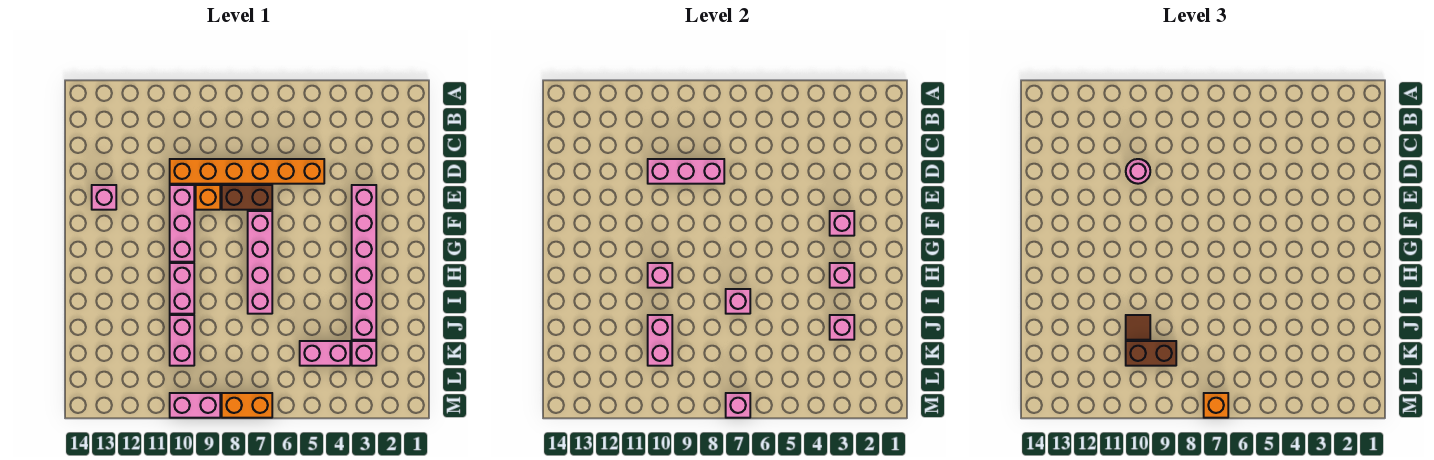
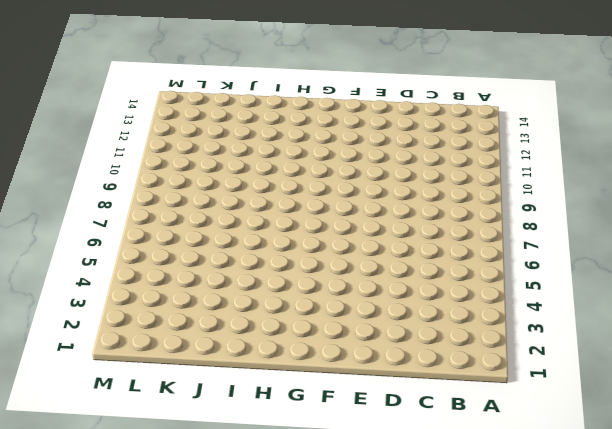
none -> orange 1x6 brick [170,159,324,184]
none -> pink 1x6 brick [352,185,376,340]
none -> brown 1x2 brick [222,185,272,210]

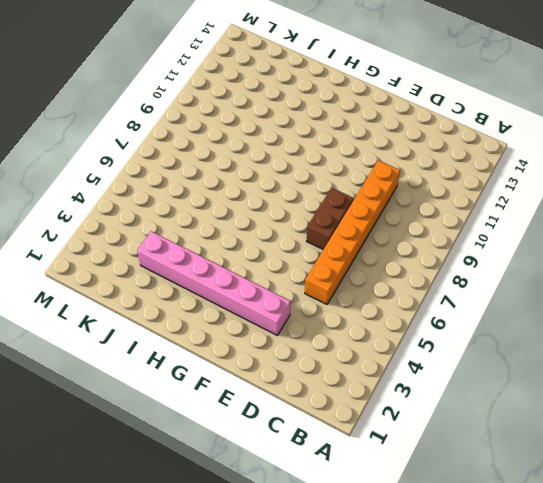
none -> orange 1x1 brick [196,185,220,210]
none -> pink 1x3 brick [170,185,194,262]
none -> pink 1x1 brick [92,185,116,210]

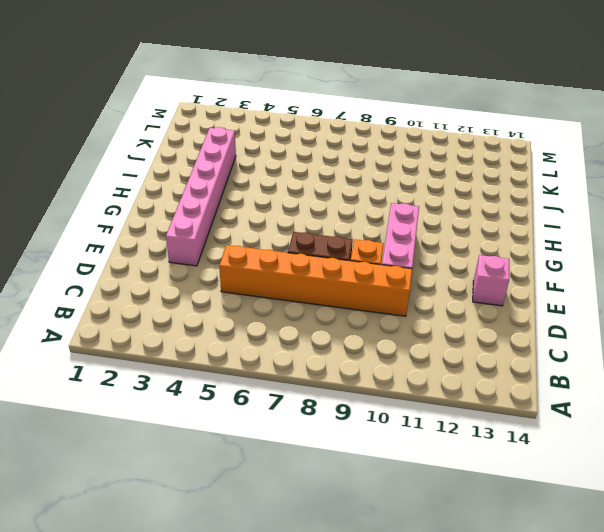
none -> pink 1x4 brick [248,211,272,314]
none -> pink 1x2 brick [170,263,194,314]
none -> pink 1x2 brick [170,315,194,366]

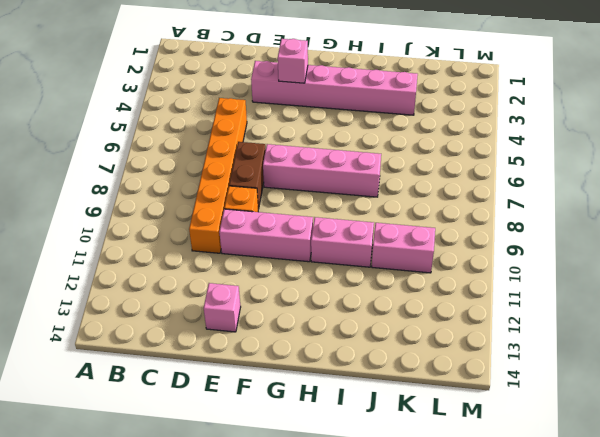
none -> pink 1x1 brick [352,341,376,366]
none -> pink 1x2 brick [300,341,350,366]
none -> orange 1x2 brick [222,393,272,418]

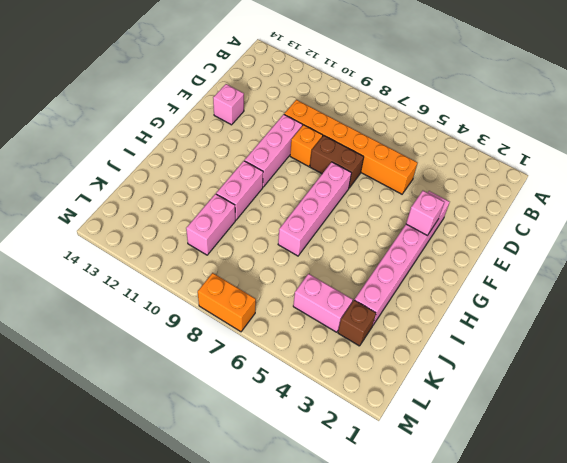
brown 1x1 brick [338,300,376,346] -> pink 1x1 brick [352,341,376,366]
none -> pink 1x2 brick [170,393,220,418]
none -> pink 1x3 brick [648,159,724,184]
none -> pink 1x1 brick [830,263,854,288]

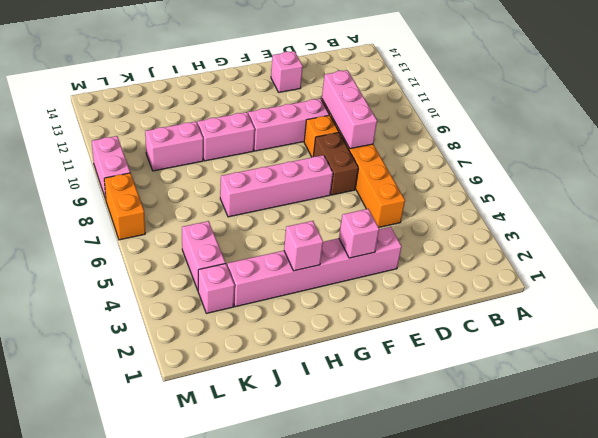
none -> pink 1x1 brick [648,263,672,288]
none -> pink 1x1 brick [726,289,750,314]
none -> pink 1x1 brick [830,315,854,340]

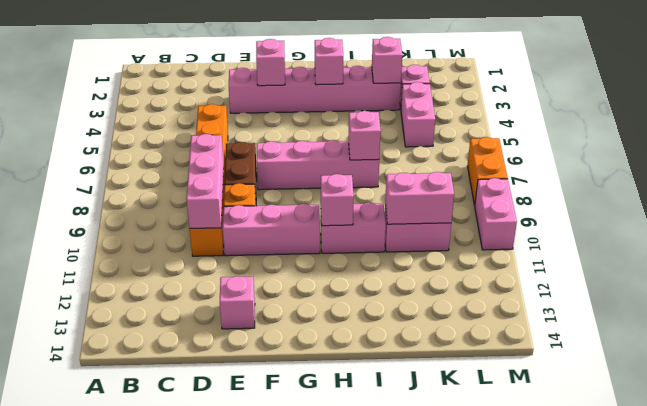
none -> pink 1x1 brick [726,393,750,418]
none -> pink 1x1 round brick [1126,159,1150,184]
none -> brown 1x1 tile [1126,315,1150,340]

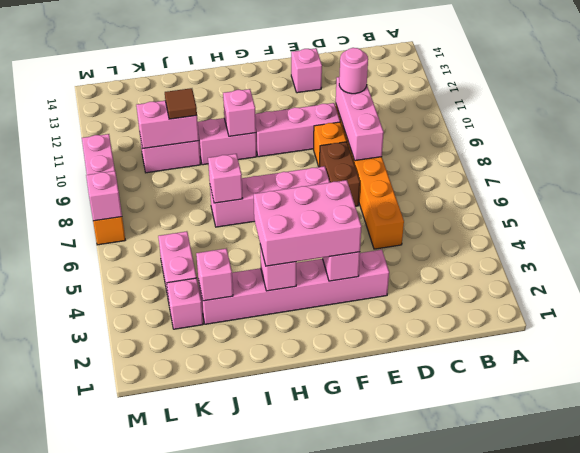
pink 2x3 brick [254,180,362,266] -> none
none -> brown 1x2 brick [1126,341,1176,366]
none -> orange 1x1 brick [1204,393,1228,418]

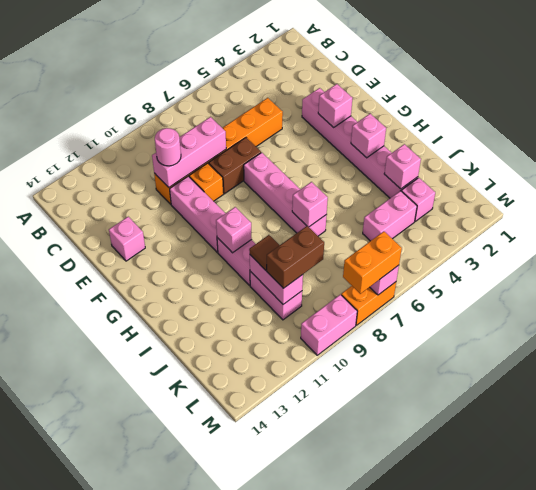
orange 1x2 brick [343,231,402,294] -> orange 1x1 brick [1204,393,1228,418]

